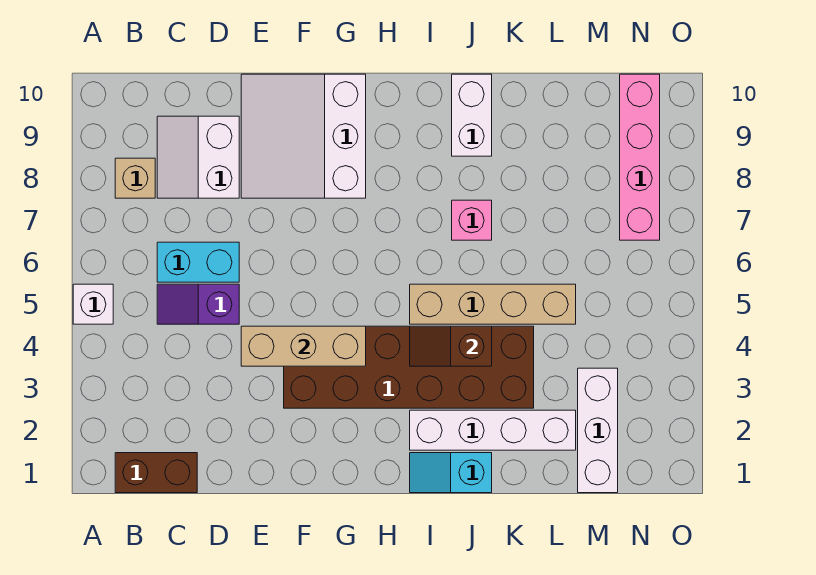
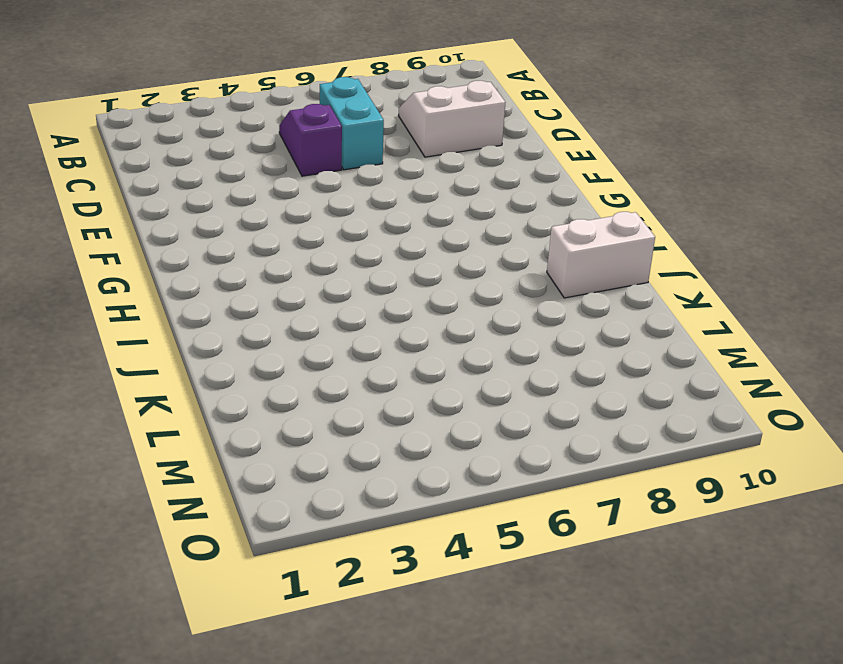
none -> white 1x1 brick [73,284,113,324]
none -> brown 1x2 brick [115,453,197,493]
none -> tan 1x1 brick [115,158,155,198]

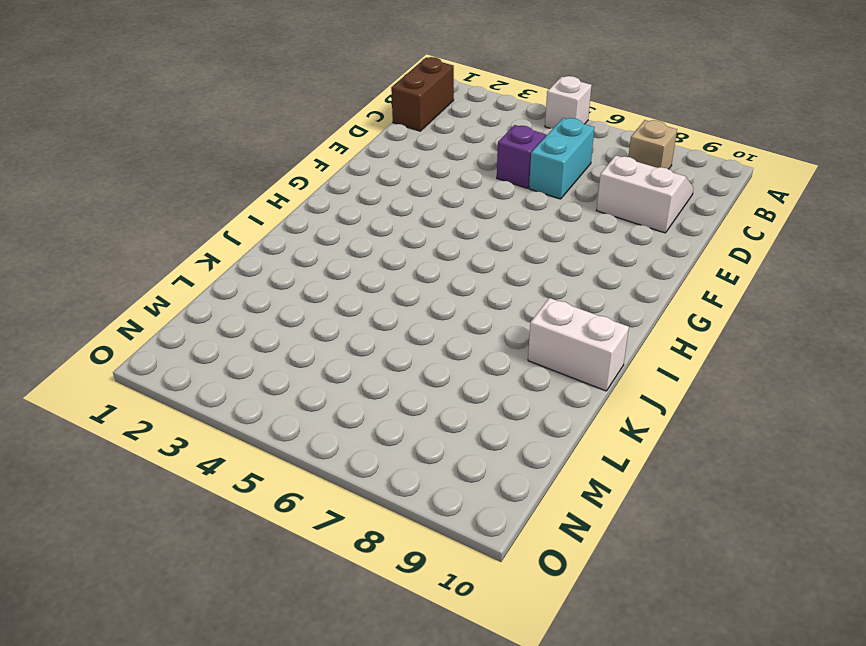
none -> white 3x3 slope [241,74,366,198]
none -> brown 2x6 brick [284,326,534,408]
none -> cyan 1x2 slope [410,453,492,493]

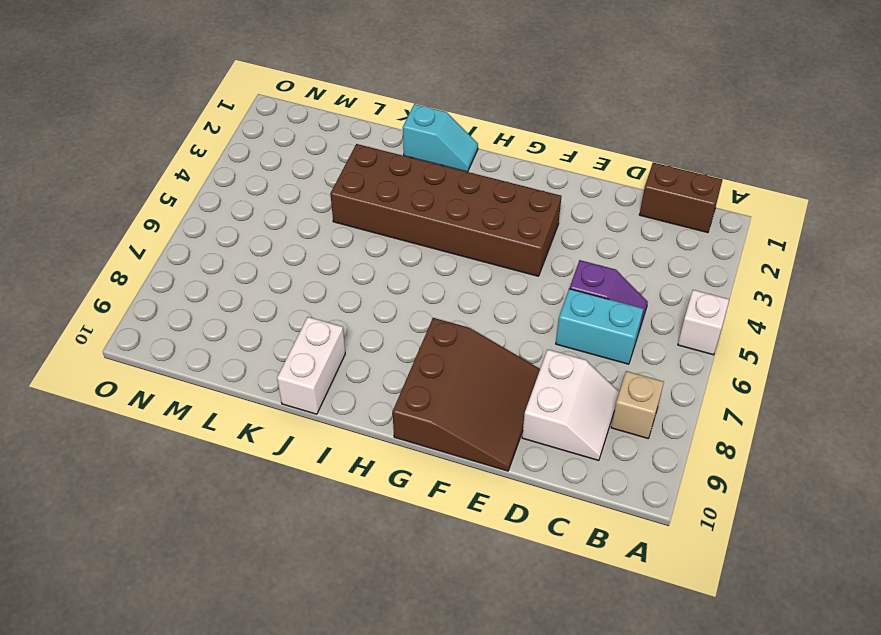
brown 3x3 slope [393,318,540,471] -> white 3x3 slope [241,74,366,198]
none -> white 1x4 brick [410,410,576,450]
none -> tan 1x4 brick [410,284,576,324]
none -> pink 1x1 brick [452,200,492,240]

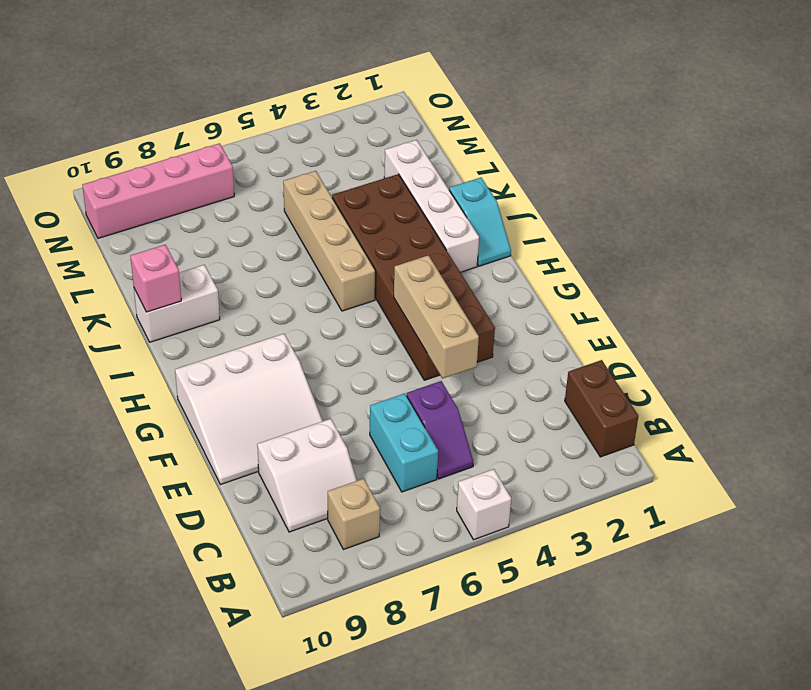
pink 1x1 brick [130,245,181,312] -> pink 1x1 brick moved to [452,200,492,240]
none -> white 1x3 brick [578,368,618,493]
none -> brown 1x2 slope [410,326,492,366]

